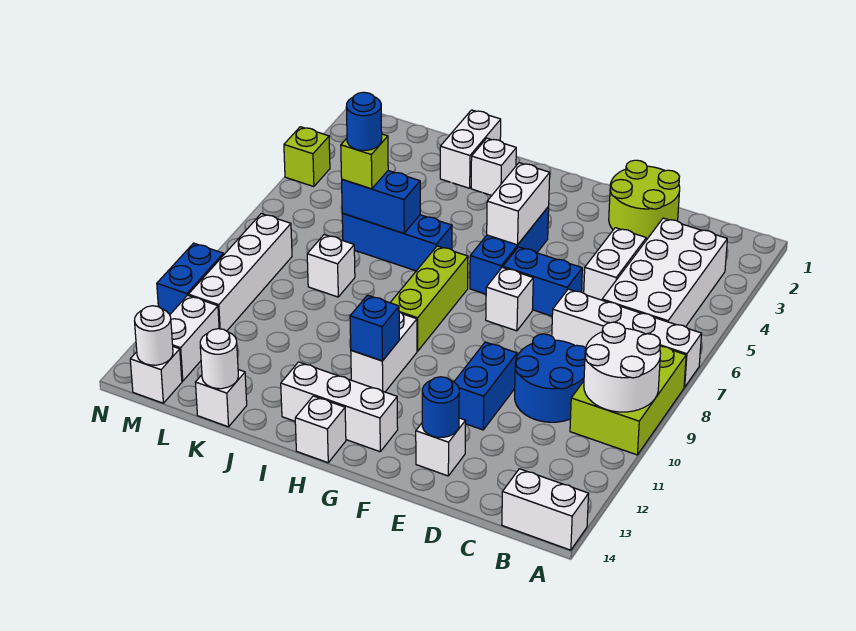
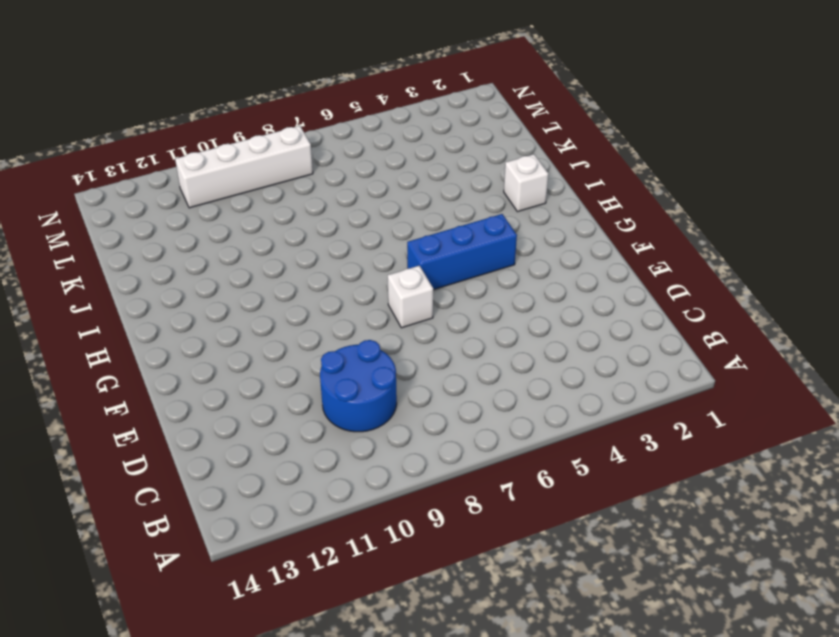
none -> white 1x4 brick [552,289,702,387]
none -> lime 2x3 brick [570,346,686,455]
none -> white 1x2 brick [502,469,589,550]
none -> white 2x4 brick [602,218,727,327]

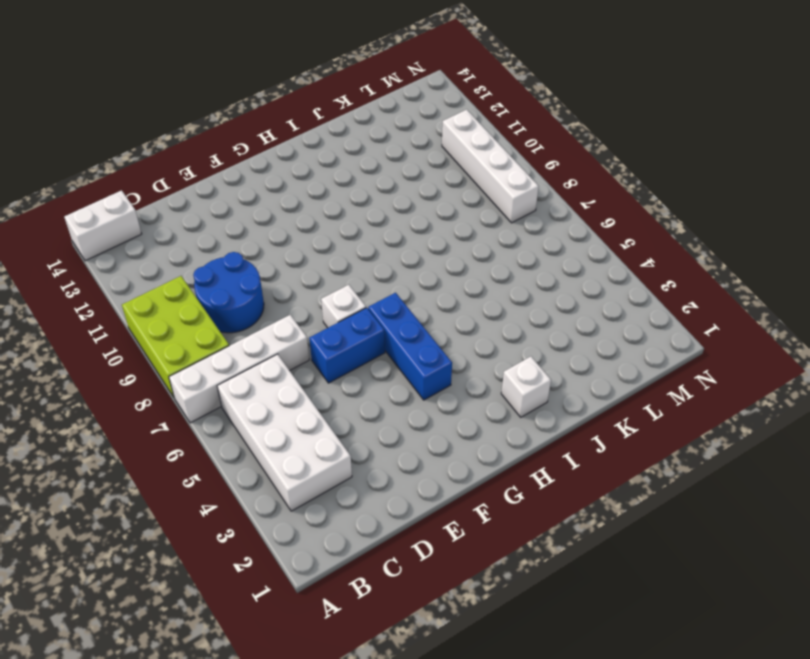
none -> lime 2x2 round brick [609,160,680,240]
none -> white 1x2 brick [584,228,646,300]
none -> blue 1x2 brick [454,342,517,430]
none -> white 1x1 brick [416,418,466,476]

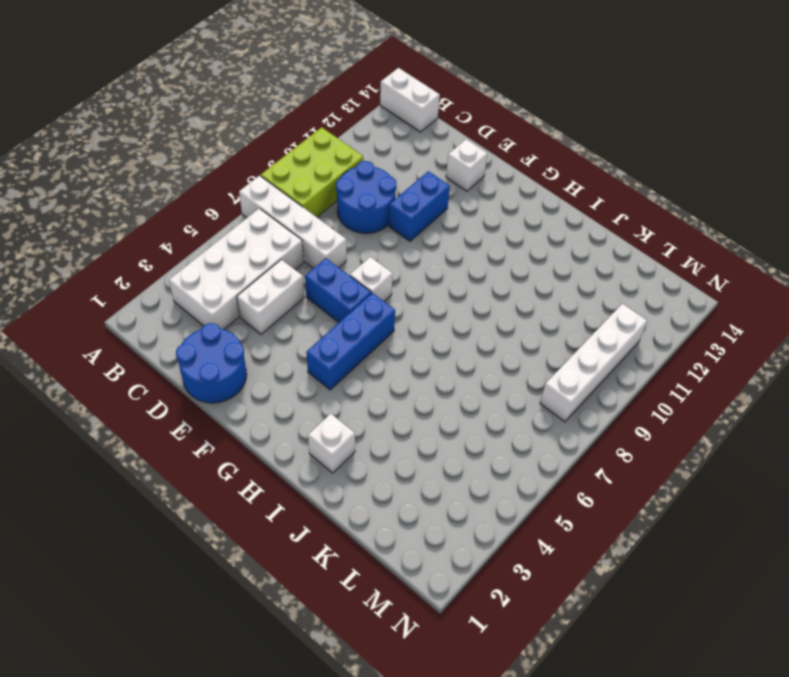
blue 2x2 round brick [176,323,247,403] -> lime 2x2 round brick [609,160,680,240]
none -> white 1x3 brick [281,362,398,452]
none -> lime 1x3 brick [390,246,468,351]
none -> white 1x2 brick [351,312,417,392]
none -> white 1x1 brick [295,396,346,463]

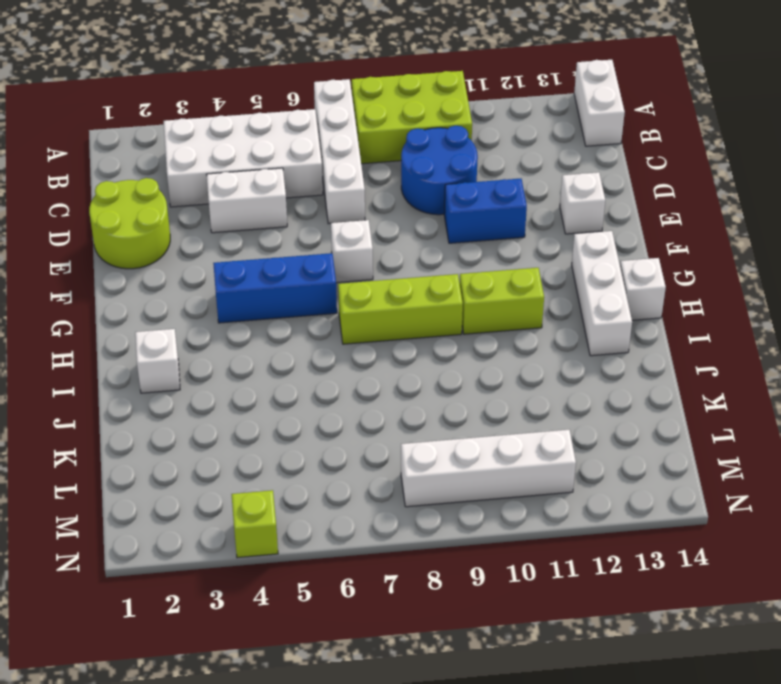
lime 1x2 brick [460,268,544,334] -> white 1x2 brick [351,312,417,392]
none -> blue 1x2 brick [503,247,582,316]
none -> blue 1x3 brick [342,214,452,271]
none -> white 1x2 brick [440,110,501,188]
none -> white 1x1 brick [307,235,355,297]

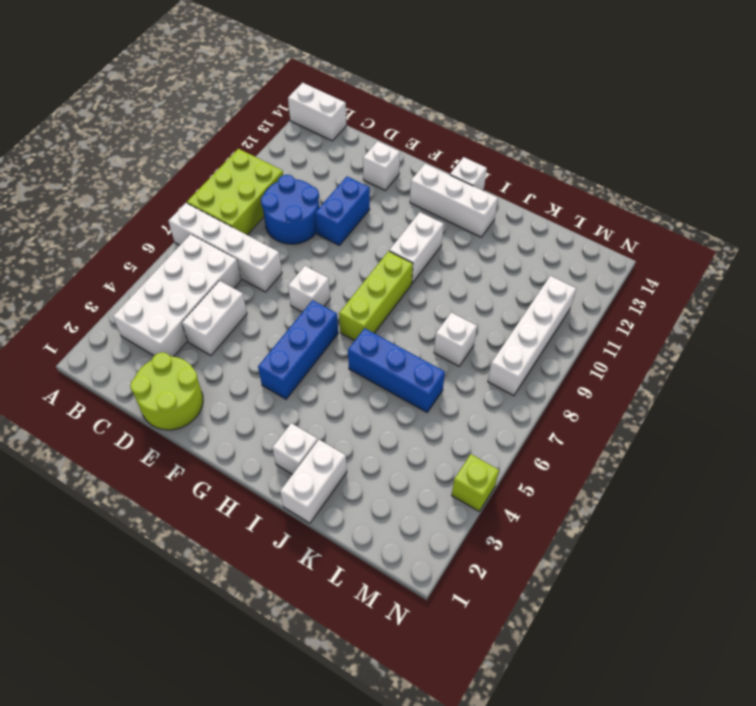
none -> blue 1x2 brick [503,247,582,316]
none -> white 1x1 brick [195,370,247,427]
none -> white 1x2 brick [170,295,219,381]
none -> white 1x1 brick [130,347,182,403]

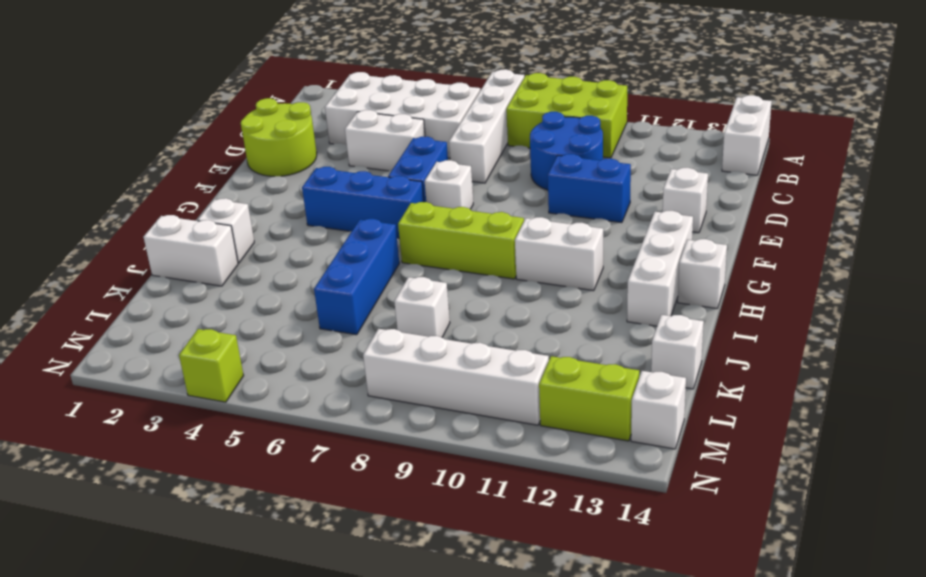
lime 1x2 brick [539,356,639,441] -> white 1x2 brick [170,295,219,381]
none -> blue 1x2 brick [157,243,223,314]
none -> white 2x2 round brick [584,322,661,412]
none -> blue 1x1 round brick [422,377,459,437]
none -> white 1x2 brick [487,163,550,245]

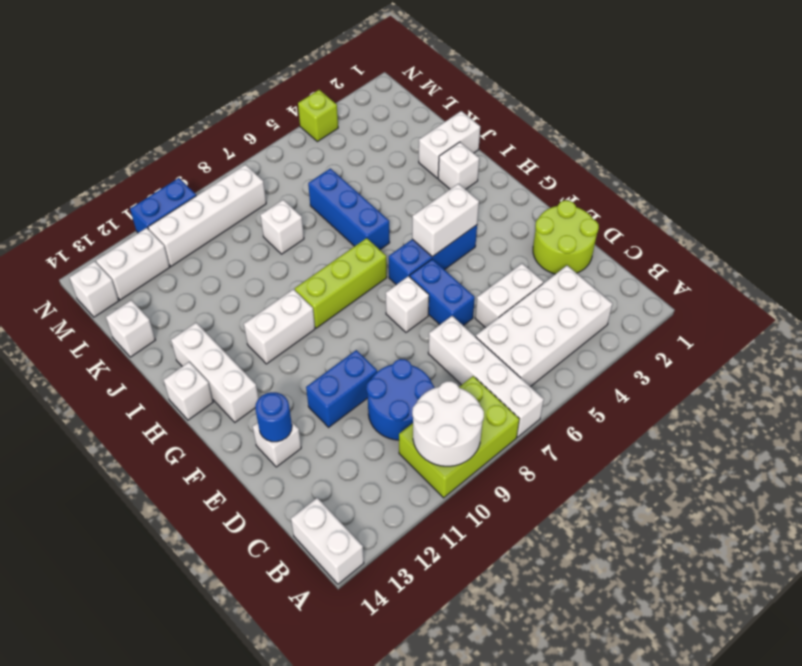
none -> blue 1x1 brick [350,295,399,361]
none -> blue 1x2 brick [342,171,420,233]
none -> white 1x1 round brick [200,329,238,389]
none -> white 1x1 round brick [135,306,173,365]

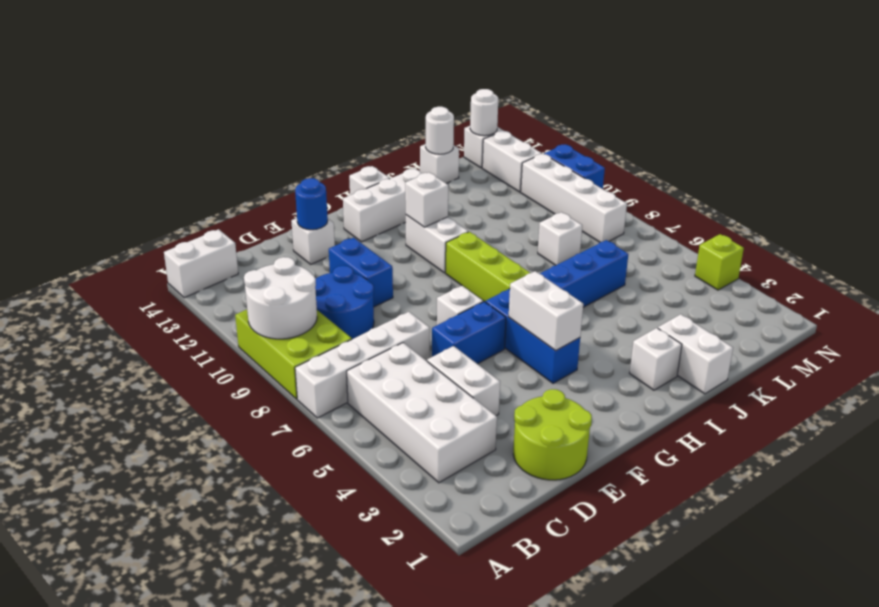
white 1x1 brick [405,172,448,227] -> blue 1x1 brick [350,295,399,361]
none -> blue 1x2 brick [342,171,420,233]
none -> lime 1x1 brick [341,134,388,189]
none -> blue 1x1 round brick [346,92,382,150]

